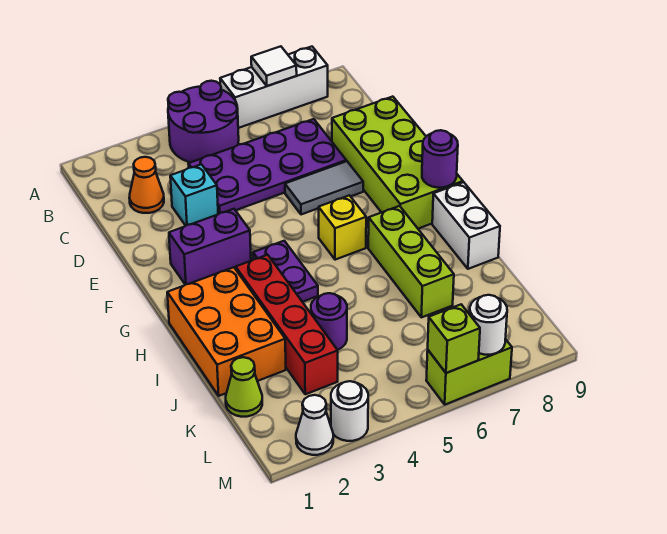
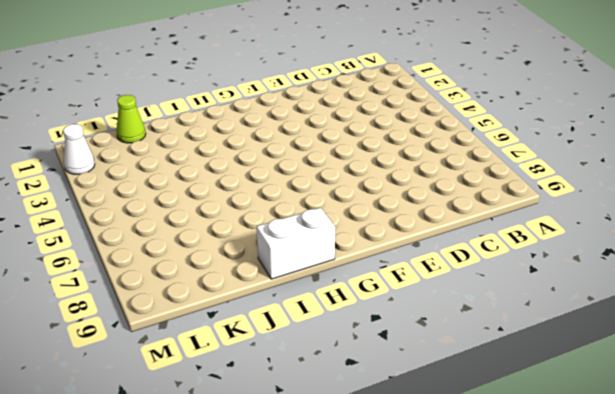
none -> purple 2x2 round brick [168,81,239,162]
none -> white 1x3 brick [220,47,328,128]
none -> orange 1x1 cone [129,157,164,213]

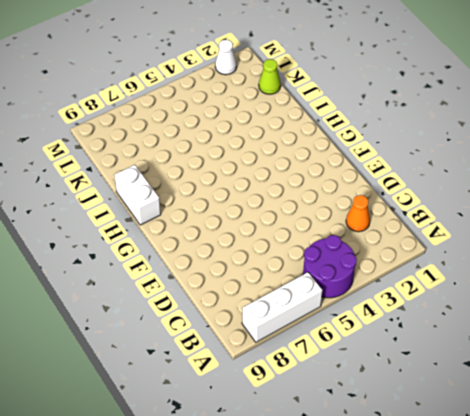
none -> purple 2x4 plate [189,119,346,214]
none -> cyan 1x1 brick [170,164,218,226]
none -> lime 2x4 brick [332,97,463,229]

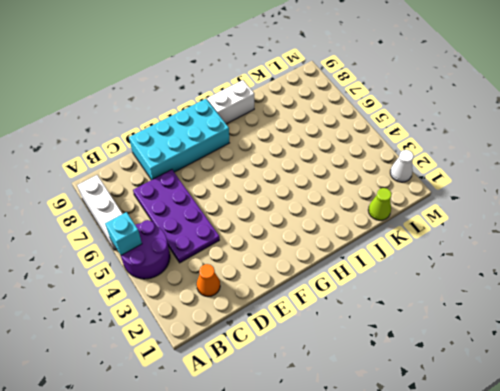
cyan 1x1 brick [105,212,142,255] -> cyan 1x1 brick moved to [170,164,218,226]
cyan 2x4 brick [129,99,229,180] -> lime 2x4 brick [332,97,463,229]
none -> grey 1x2 tile [285,161,363,215]
none -> purple 1x2 brick [169,209,251,285]
none -> purple 1x2 plate [253,241,318,302]

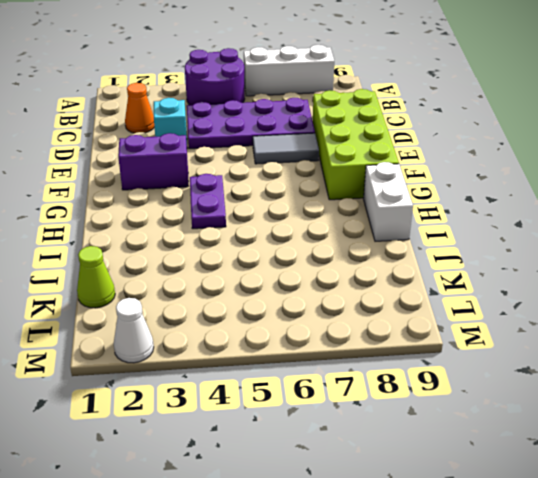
none -> yellow 1x1 brick [319,195,366,260]
none -> orange 2x3 brick [167,267,286,396]
none -> red 1x4 brick [236,255,338,394]

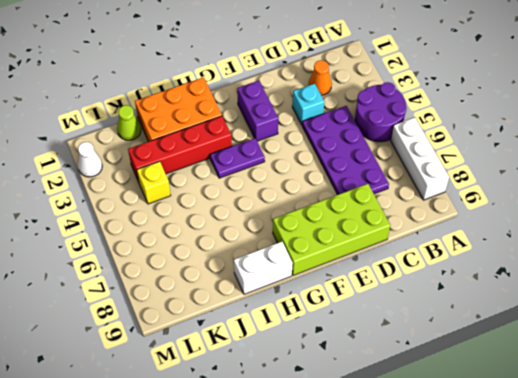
yellow 1x1 brick [137,161,171,204] -> yellow 1x1 brick moved to [319,195,366,260]
none -> grey 1x2 tile [285,161,363,215]
none -> lime 1x3 brick [368,206,454,317]
none -> purple 1x1 round brick [311,293,347,350]

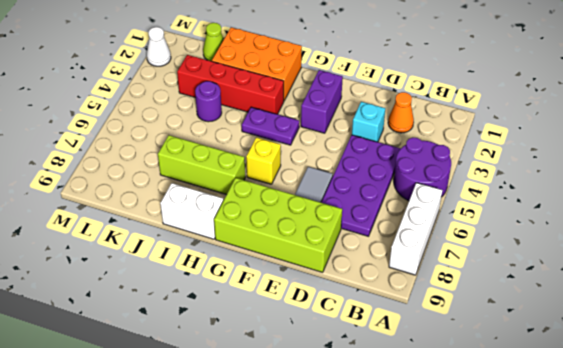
none -> white 1x1 round brick [331,381,368,441]
none -> lime 1x2 brick [426,339,512,405]
none -> white 1x1 tile [251,46,297,86]

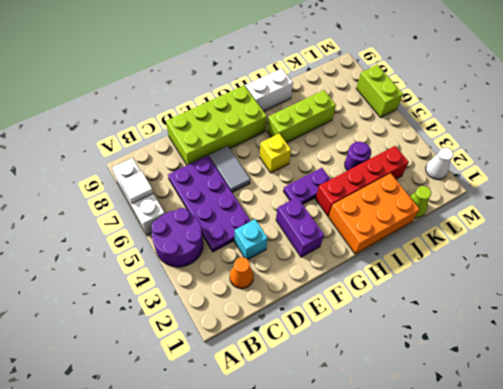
none -> white 1x1 round brick [331,381,368,441]
none -> purple 1x1 round brick [422,130,458,188]
none -> lime 1x1 brick [428,304,480,373]

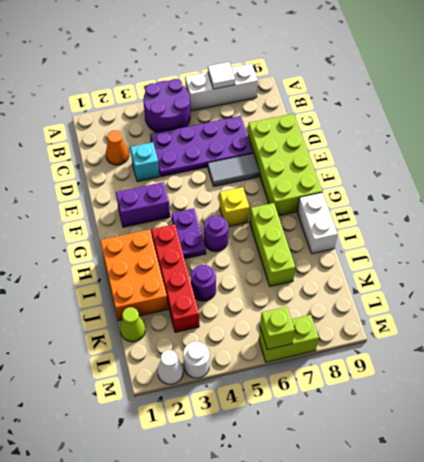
purple 1x1 round brick [204,216,228,252] -> purple 1x1 round brick moved to [422,130,458,188]
none -> white 1x1 round brick [470,295,507,355]

